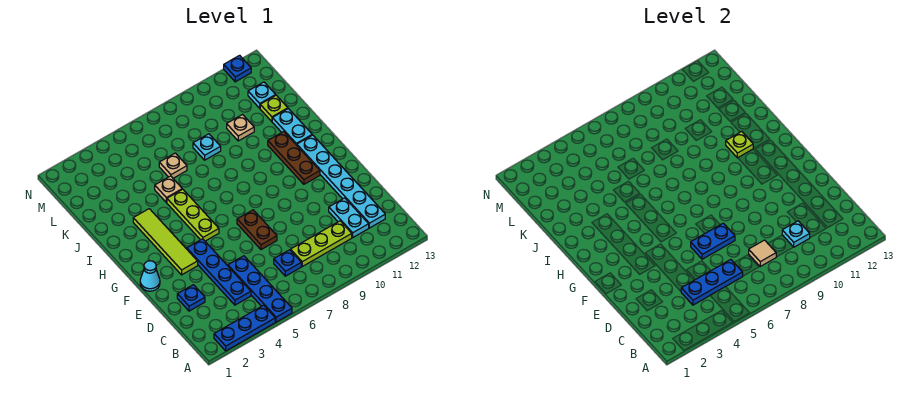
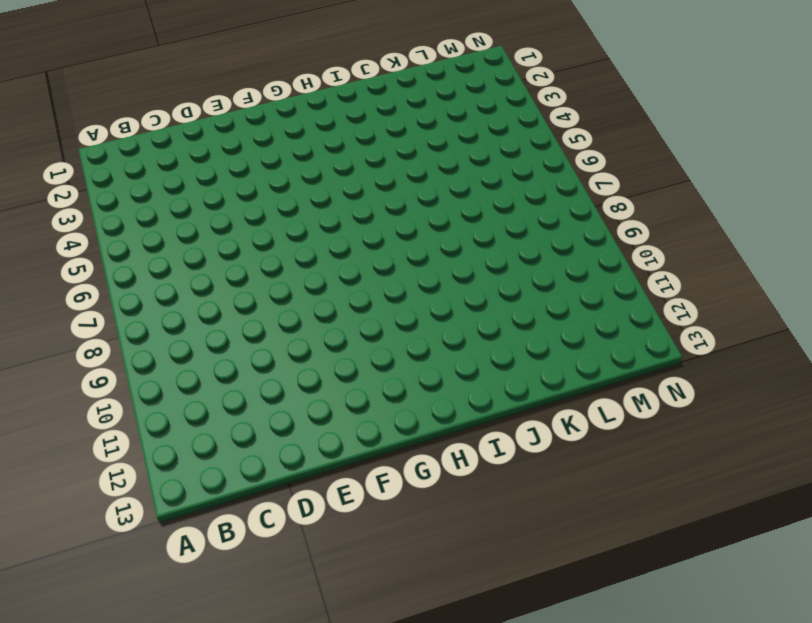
none -> blue 1x3 plate [214,305,275,351]
none -> blue 1x4 plate [228,256,292,322]
none -> blue 1x4 plate [187,239,251,305]

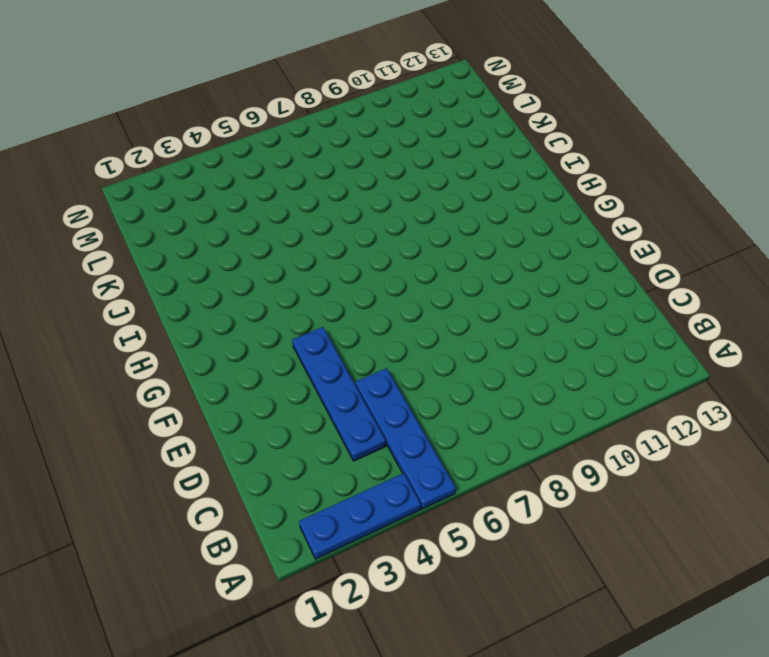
none -> blue 1x1 plate [274,250,301,276]
none -> lime 1x3 plate [291,221,352,266]
none -> cyan 1x2 plate [329,198,369,237]

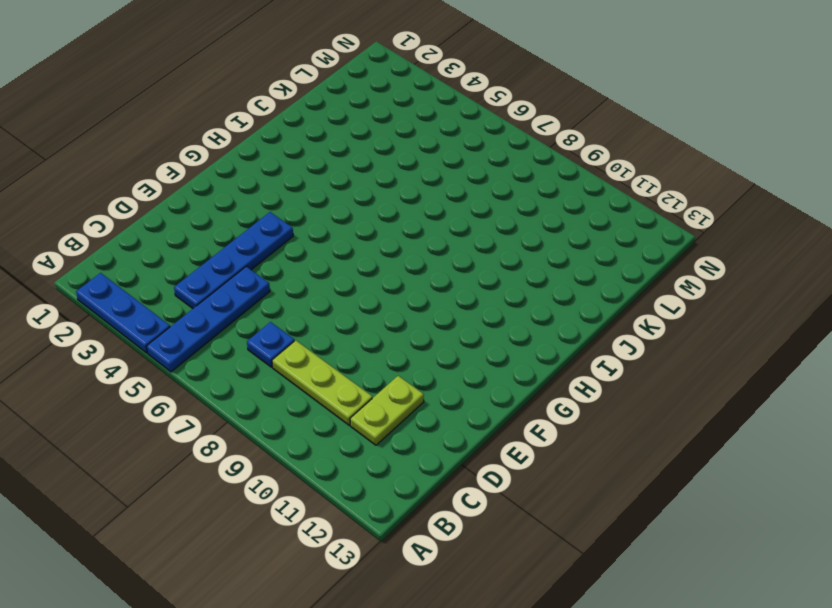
lime 1x2 plate [350,376,424,445] -> cyan 1x2 plate [329,198,369,237]
none -> cyan 1x6 plate [297,135,385,228]
none -> blue 1x1 plate [177,285,205,311]
none -> brown 1x2 plate [237,210,277,250]

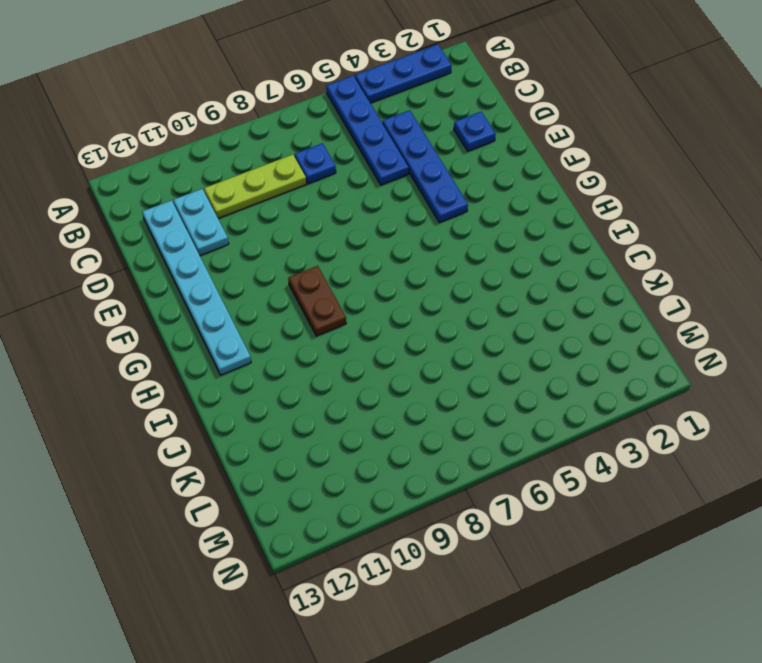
brown 1x2 plate [288,266,346,336] -> brown 1x2 plate moved to [237,210,277,250]
none -> cyan 1x1 cone [140,261,160,291]
none -> lime 1x4 tile [133,209,198,275]
none -> lime 1x3 plate [167,189,219,241]

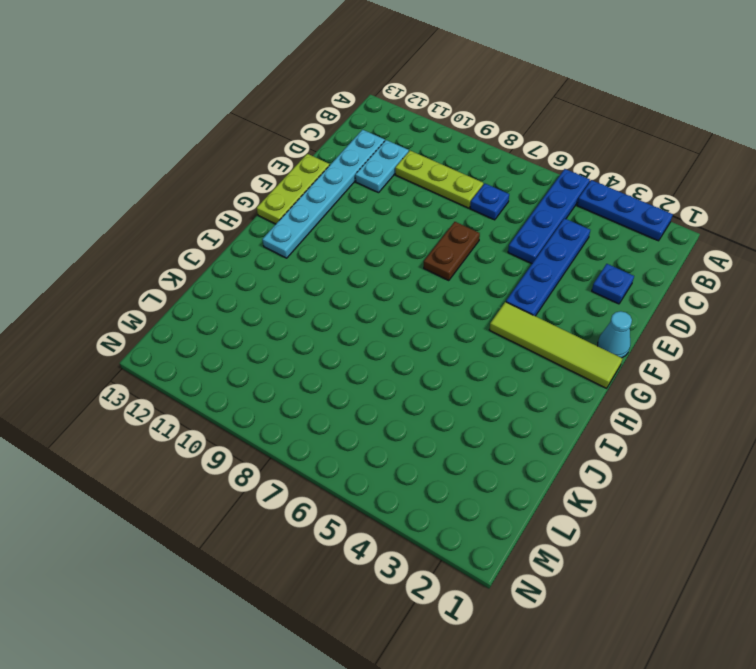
lime 1x3 plate [257,154,330,224] -> lime 1x3 plate moved to [167,189,219,241]
lime 1x4 tile [489,302,623,388] -> lime 1x4 tile turned to [133,209,198,275]
none -> brown 1x3 plate [268,132,320,184]
none -> cyan 1x2 plate [272,109,312,145]
none -> tan 1x1 plate [155,176,182,202]

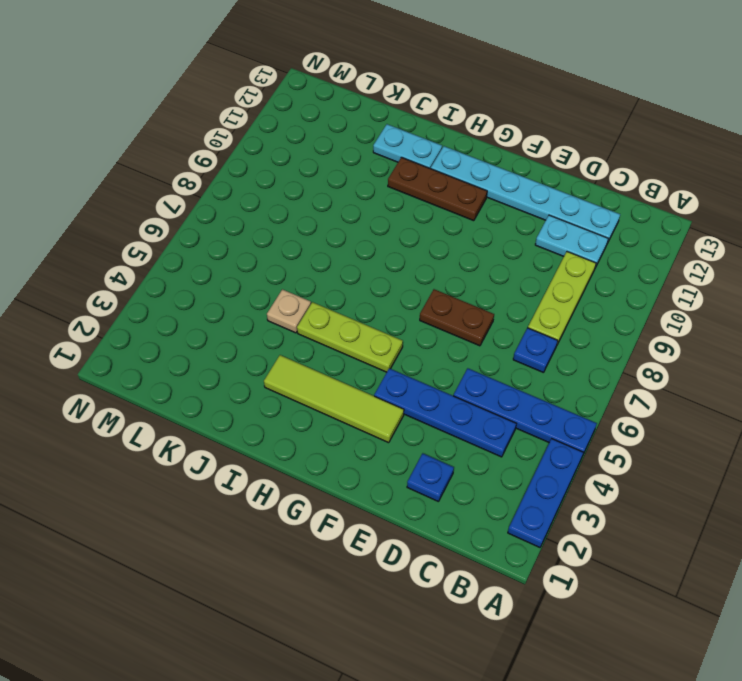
none -> cyan 1x1 cone [140,261,160,291]
none -> tan 1x1 plate [159,153,187,178]
none -> cyan 1x1 plate [193,134,221,160]

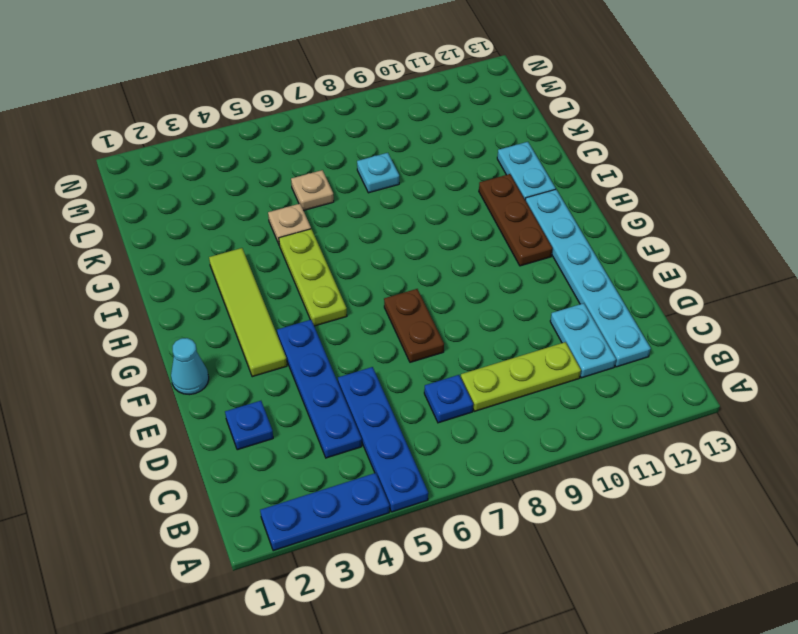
none -> tan 1x1 plate [227,115,254,141]
none -> lime 1x1 plate [260,95,288,121]
none -> cyan 1x1 plate [248,82,276,108]

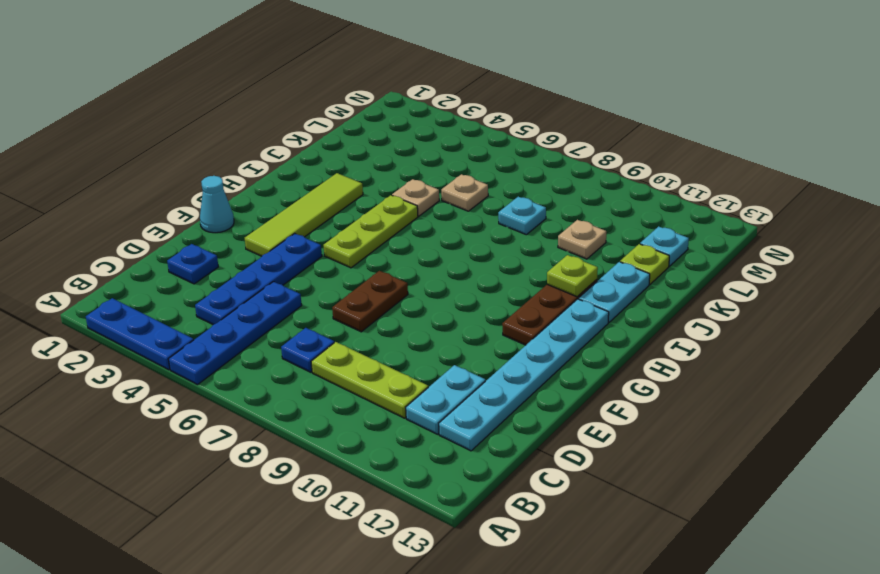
none -> blue 1x1 plate [224,55,251,82]
none -> blue 1x3 plate [681,260,743,305]
none -> tan 1x1 tile [749,240,776,266]

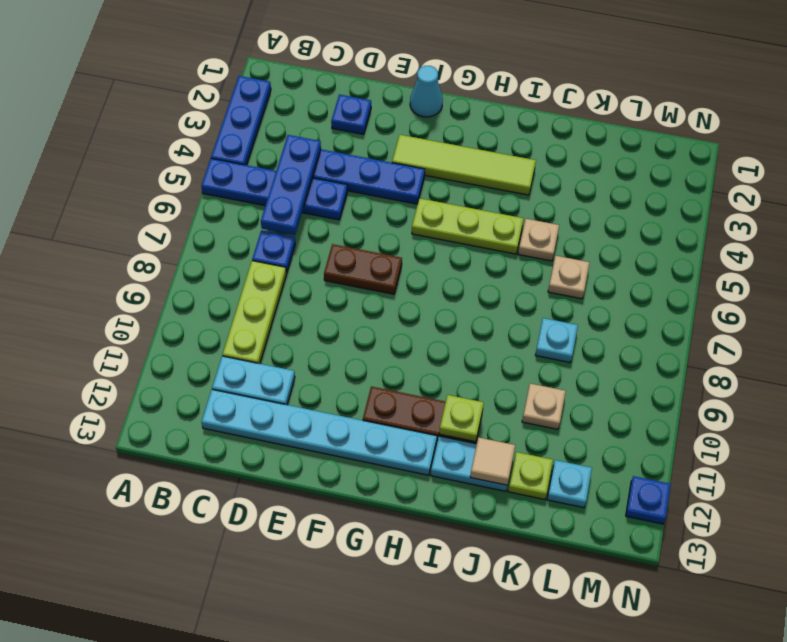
tan 1x1 tile [470,438,515,485] -> tan 1x1 tile moved to [749,240,776,266]
none -> cyan 1x1 plate [782,221,810,247]
none -> blue 1x2 plate [691,223,735,259]

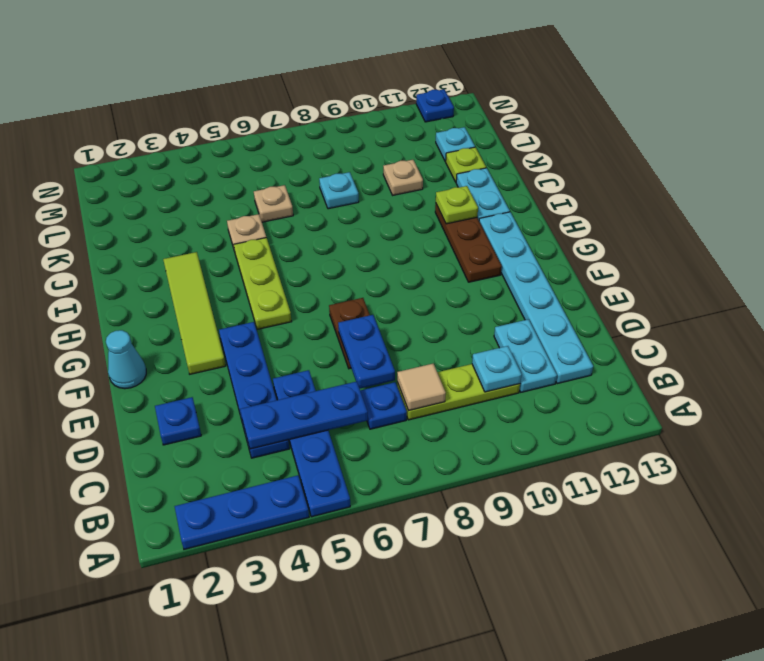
blue 1x2 plate [338,315,395,389] -> blue 1x2 plate turned to [691,223,735,259]

